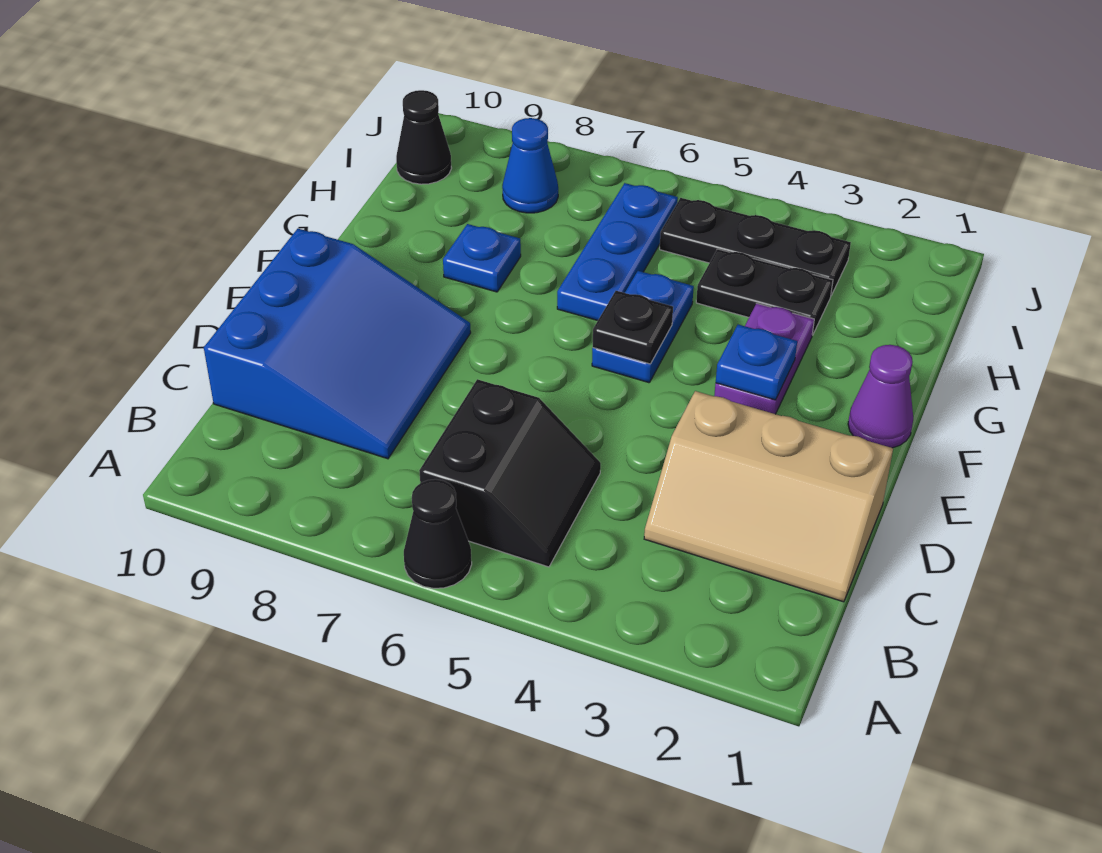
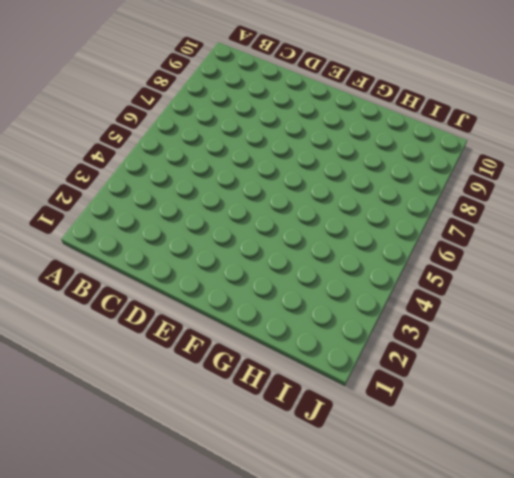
none -> black 1x1 cone [404,479,472,588]
none -> black 2x2 slope [419,379,601,567]
none -> tan 2x3 slope [644,391,893,602]

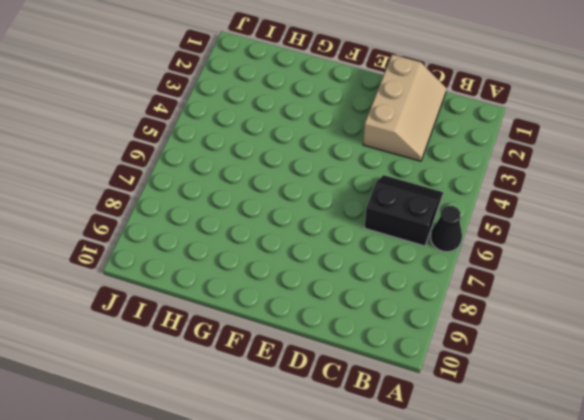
none -> blue 3x3 slope [204,229,471,459]
none -> purple 1x1 cone [848,345,913,448]
none -> purple 1x2 plate [714,303,814,414]

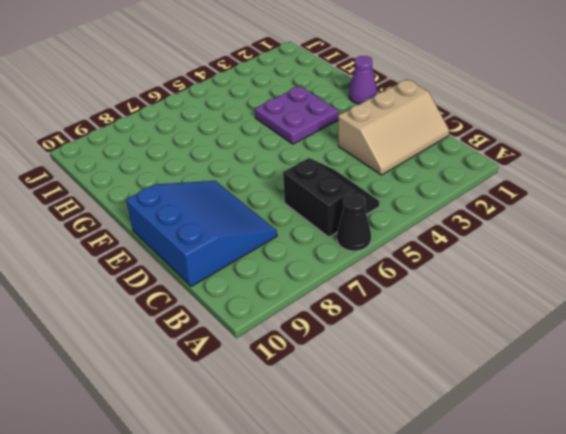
purple 2x2 plate [255,86,339,144] -> purple 1x2 plate [714,303,814,414]
none -> blue 1x2 plate [592,271,694,383]
none -> blue 1x3 plate [557,183,678,321]
none -> blue 1x1 plate [443,224,521,292]

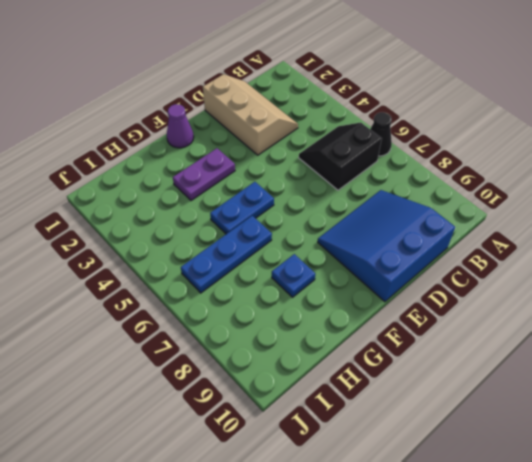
none -> black 1x2 plate [696,249,833,335]
none -> black 1x3 plate [660,198,851,295]
none -> blue 1x1 cone [502,118,558,213]

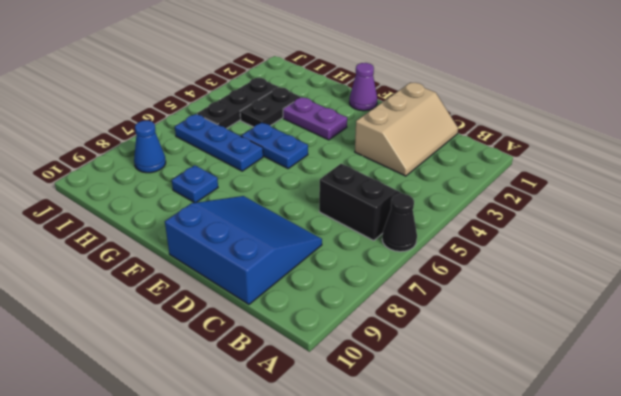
none -> black 1x1 cone [396,90,451,184]
none -> blue 1x1 plate [716,325,797,400]
none -> black 1x1 plate [593,291,673,364]

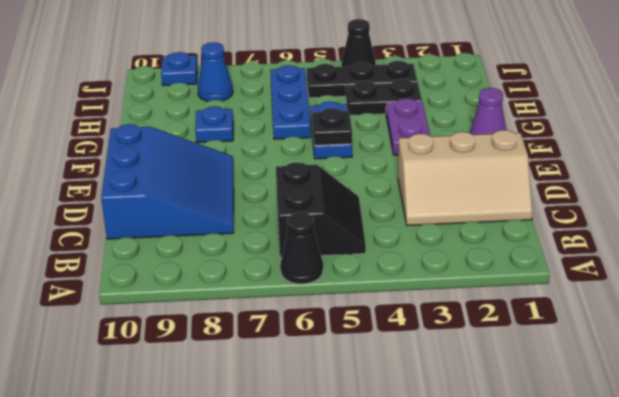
black 1x1 cone [342,19,376,67] -> black 1x1 cone moved to [396,90,451,184]
blue 1x1 plate [161,52,197,85] -> blue 1x1 plate moved to [716,325,797,400]

